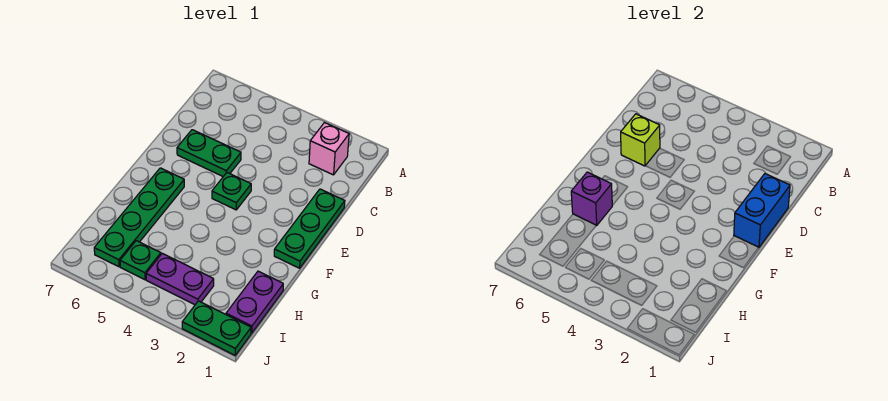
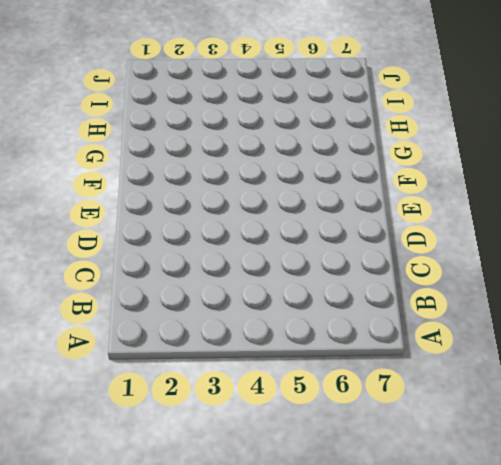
none -> pink 1x1 brick [309,122,349,175]
none -> green 1x3 plate [274,189,345,268]
none -> green 1x2 plate [177,130,241,176]

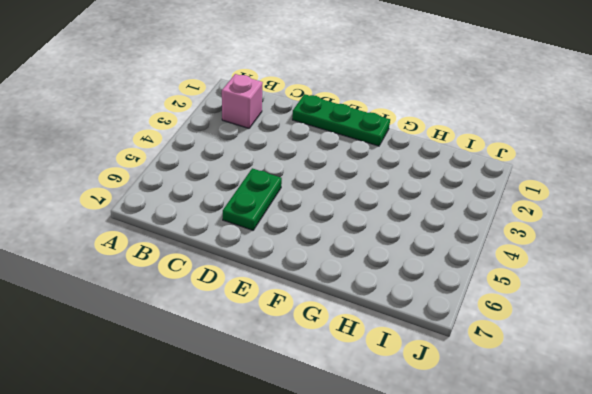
none -> green 1x1 plate [212,173,251,210]
none -> green 1x4 plate [94,168,184,267]
none -> purple 1x2 plate [226,271,283,333]

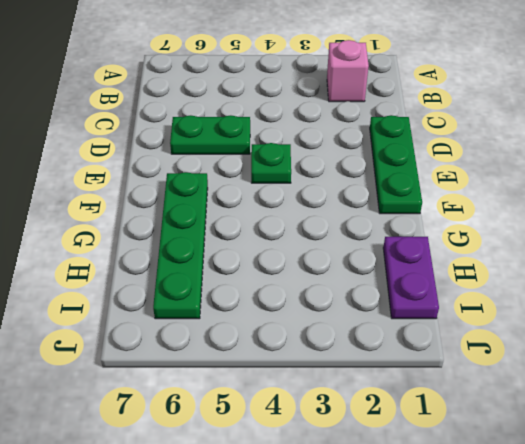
none -> purple 1x2 plate [146,253,214,305]
none -> green 1x1 plate [120,241,161,280]
none -> green 1x2 plate [182,301,251,355]

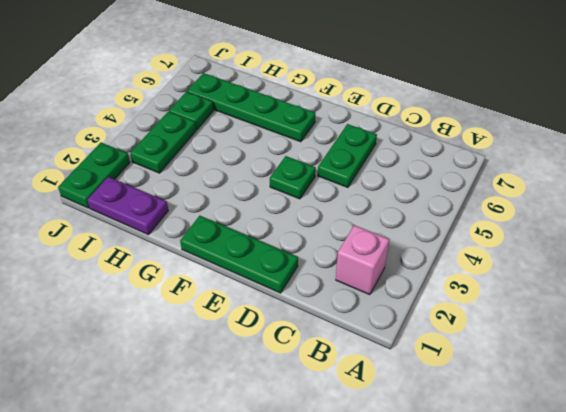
green 1x2 plate [130,112,196,173] -> purple 1x2 plate [146,253,214,305]
none -> blue 1x2 brick [734,174,790,248]
none -> lime 1x1 brick [621,114,660,166]
none -> purple 1x1 brick [571,172,612,226]

